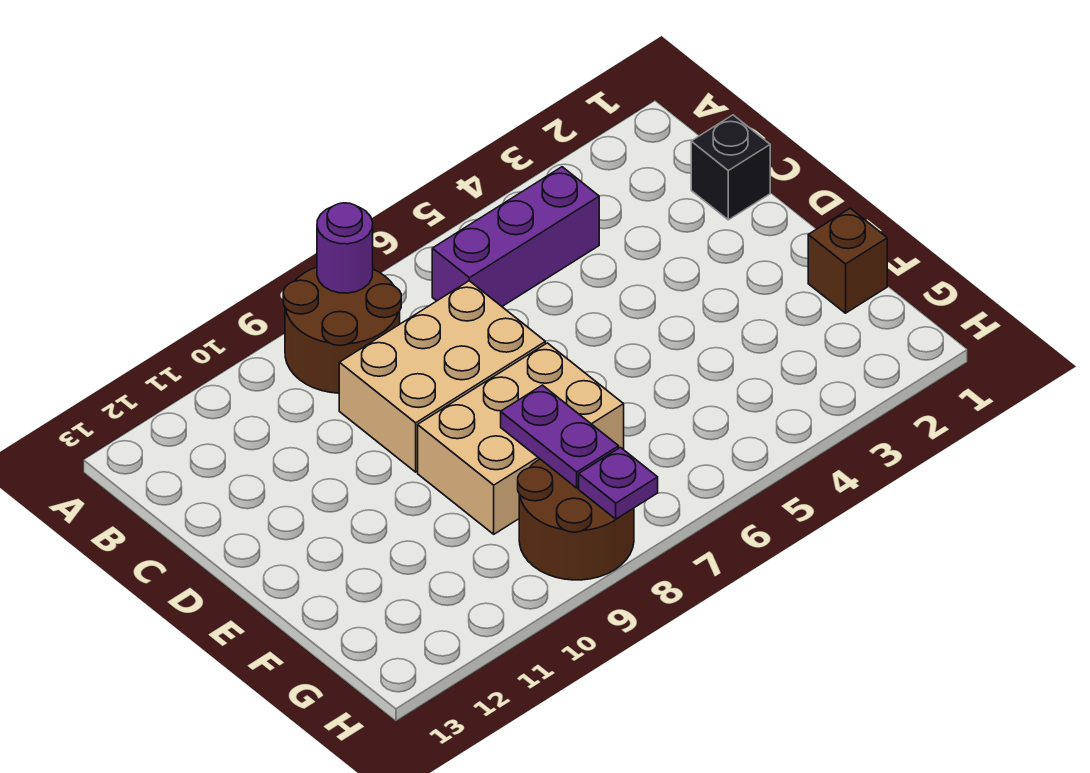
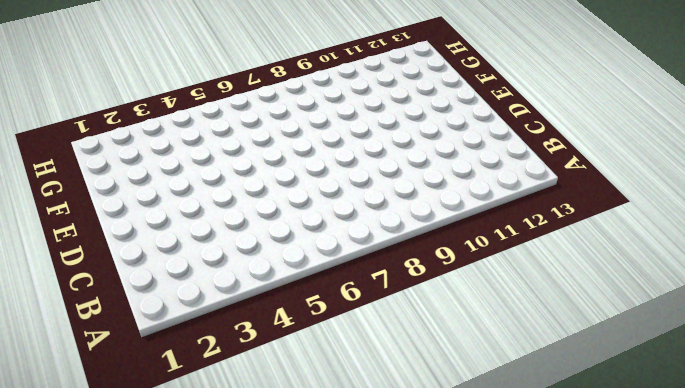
none -> brown 2x2 round brick [283,267,401,393]
none -> purple 1x3 brick [432,167,599,306]

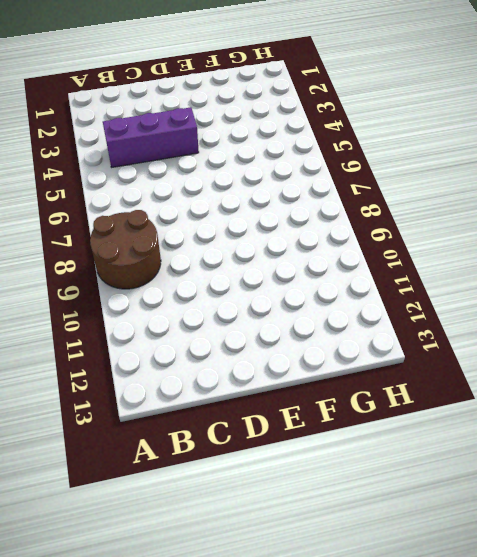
purple 1x3 brick [103,107,199,167] -> purple 1x3 brick turned to [432,167,599,306]
none -> black 1x1 brick [691,115,770,220]
none -> tan 2x3 brick [339,281,545,472]

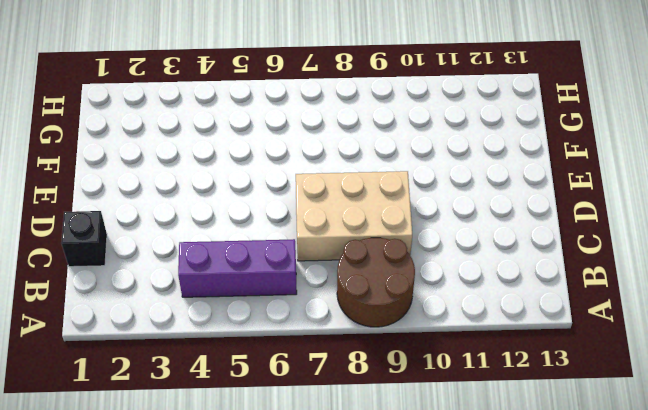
none -> tan 2x3 brick [418,343,624,534]
none -> brown 1x1 brick [808,208,887,313]

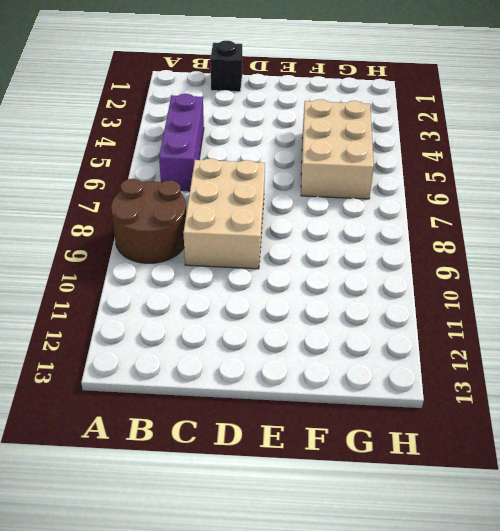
tan 2x3 brick [301,99,374,199] -> tan 2x3 brick moved to [418,343,624,534]
none -> brown 1x1 brick [808,208,887,313]
none -> brown 2x2 round brick [518,459,634,580]

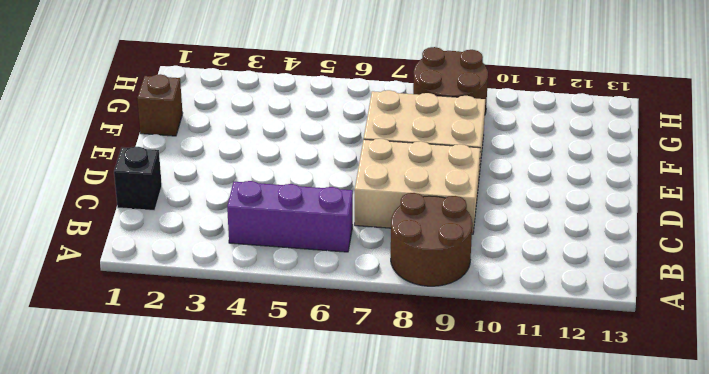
none -> purple 1x1 round brick [317,203,373,293]
none -> purple 1x2 plate [501,385,619,488]

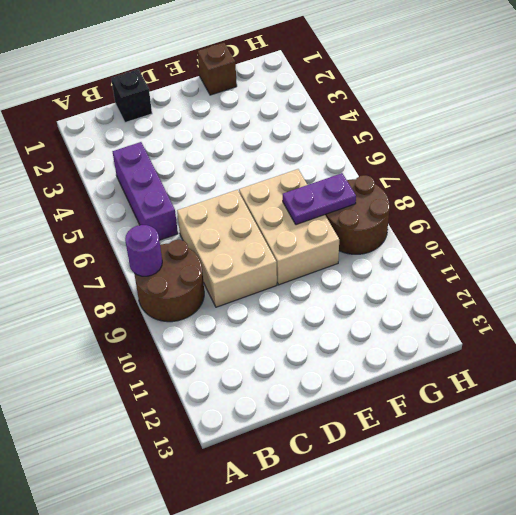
none -> purple 1x1 plate [579,448,658,519]

